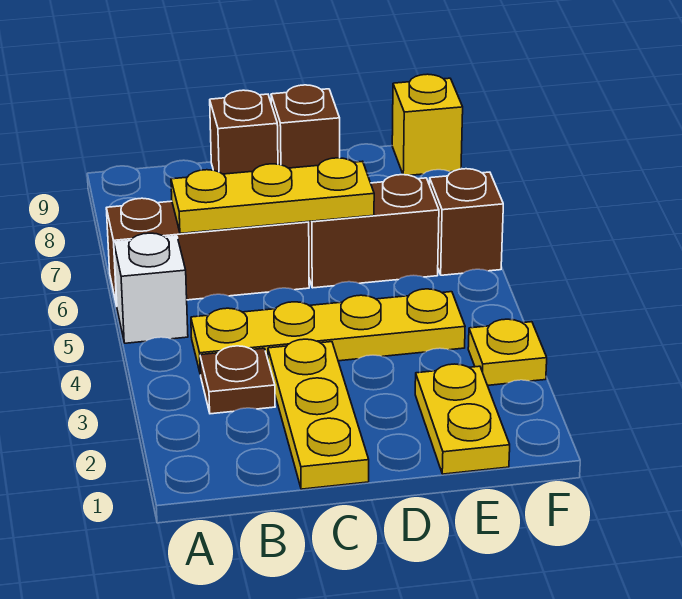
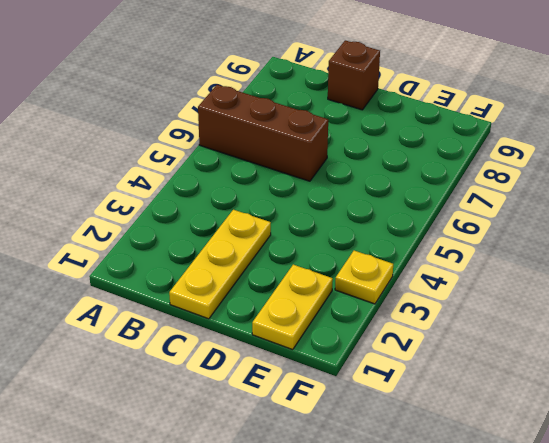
none -> white 1x1 brick [114,233,188,343]
none -> brown 1x1 plate [200,346,275,414]
none -> yellow 1x4 plate [191,289,465,374]

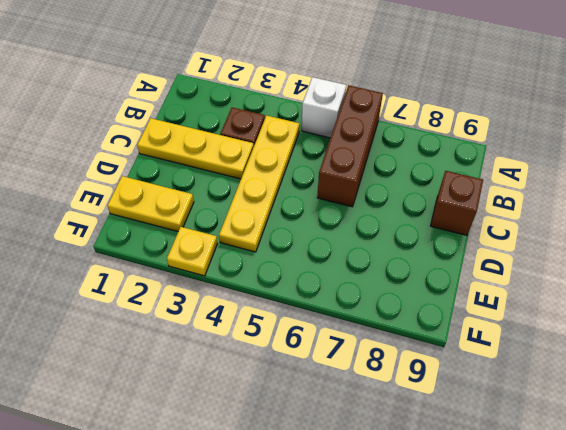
none -> brown 1x2 brick [309,175,439,288]
none -> brown 1x1 brick [271,85,340,168]
none -> brown 1x1 brick [430,169,503,275]

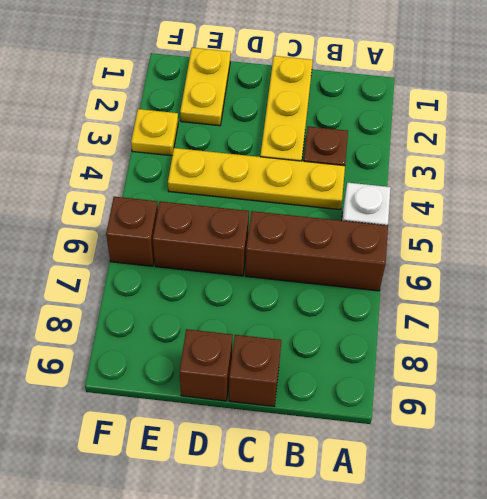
none -> yellow 1x1 brick [392,74,463,175]
none -> yellow 1x3 plate [171,158,374,233]

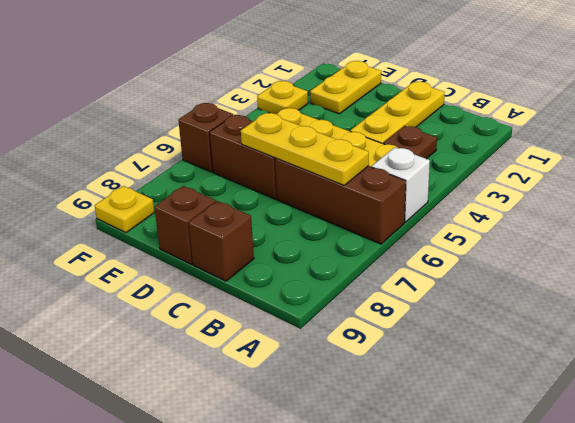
yellow 1x1 plate [95,186,154,233] -> yellow 1x1 brick [392,74,463,175]

